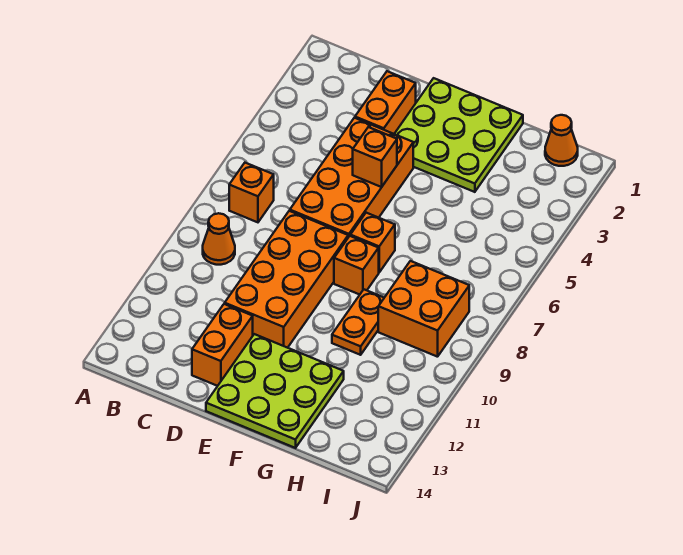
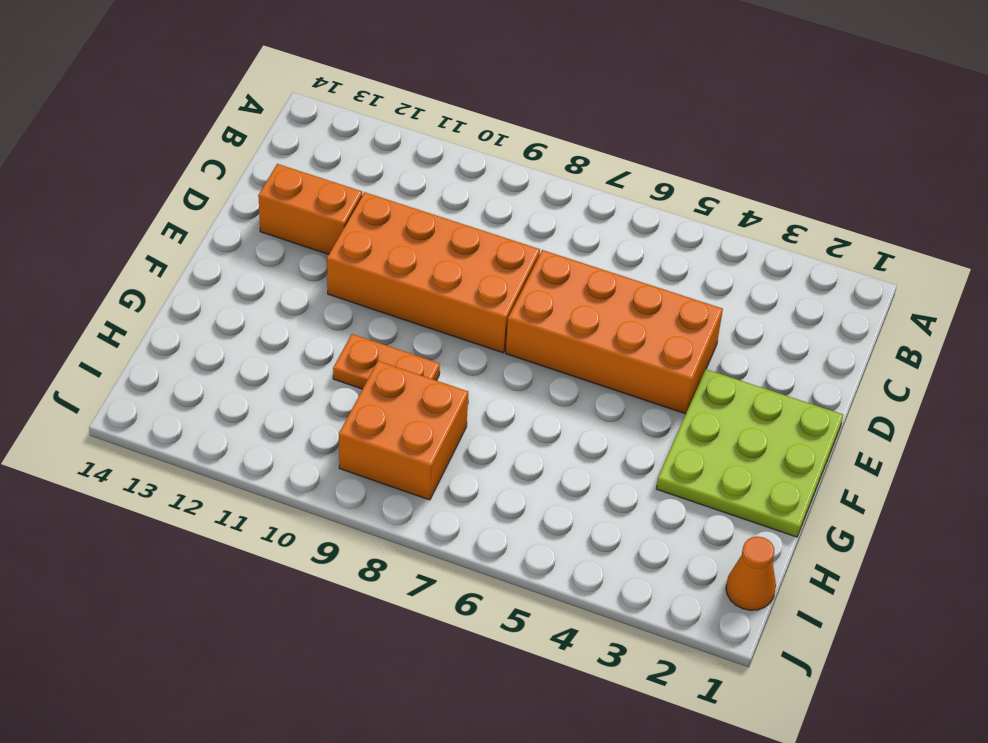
none -> orange 1x1 brick [229,163,274,222]
none -> orange 1x1 cone [203,213,235,265]
none -> orange 1x2 brick [355,71,416,134]

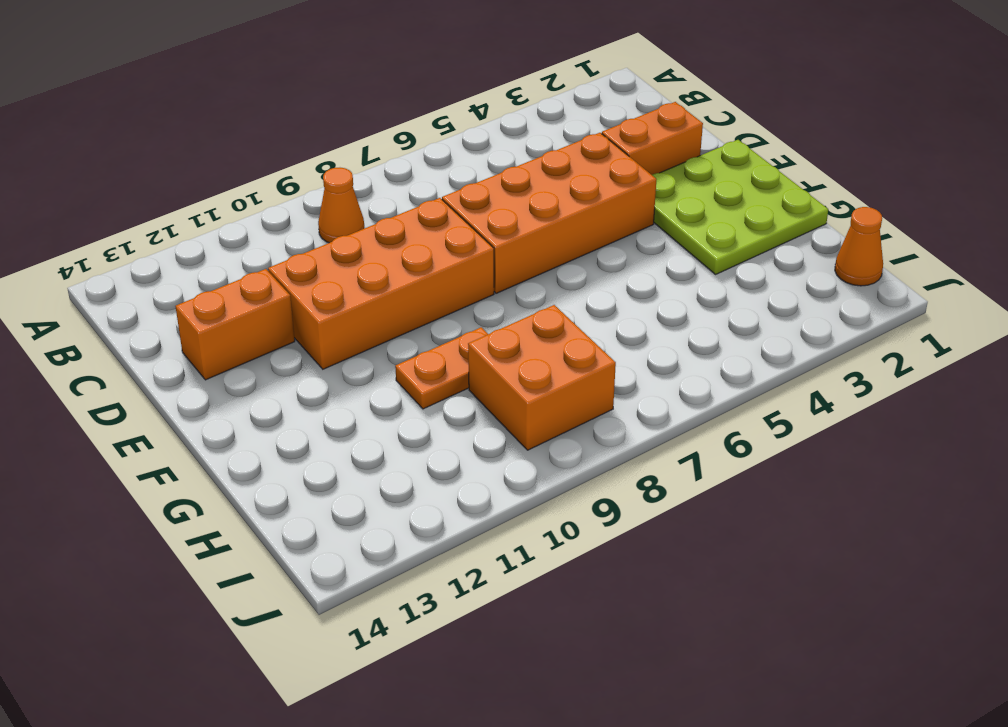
none -> orange 1x1 brick [229,163,274,222]
none -> lime 3x3 plate [206,334,344,448]
none -> orange 1x1 brick [350,213,395,272]

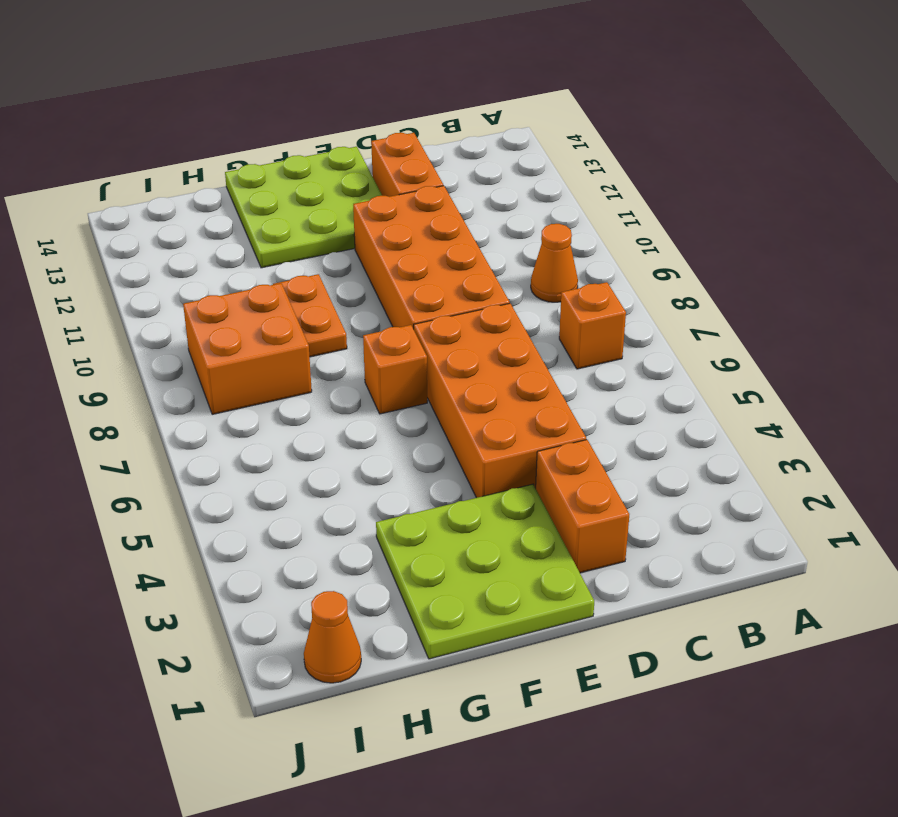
none -> orange 1x1 brick [334,236,379,295]
none -> orange 1x1 brick [353,127,397,187]

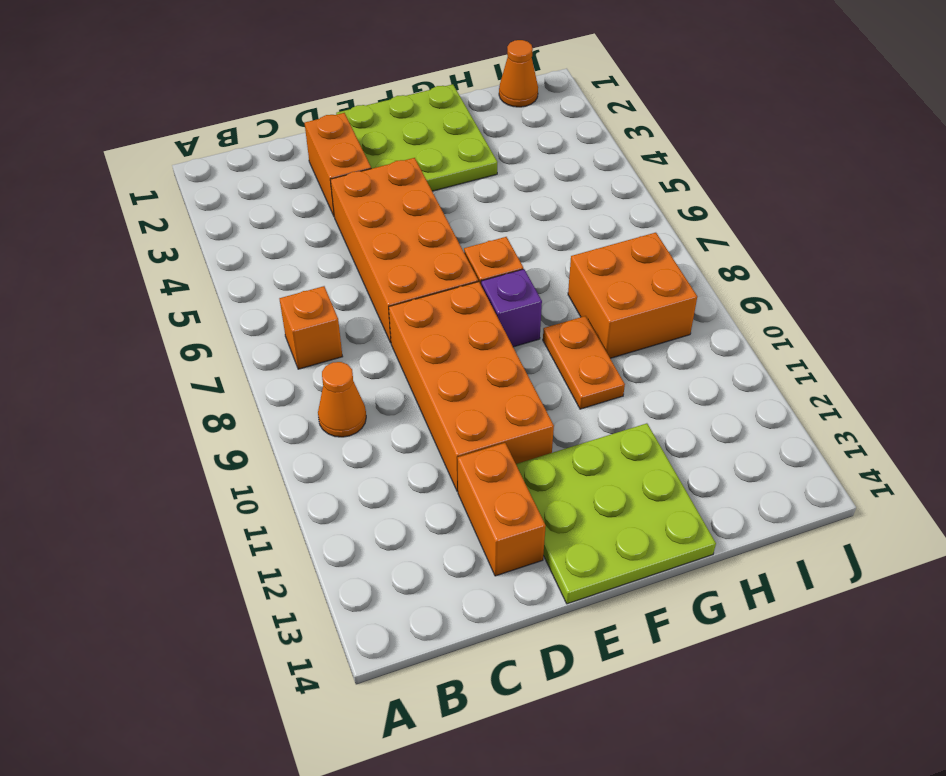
purple 1x1 brick [481,269,542,347] -> orange 1x1 brick [334,236,379,295]
none -> orange 1x1 brick [353,127,397,187]

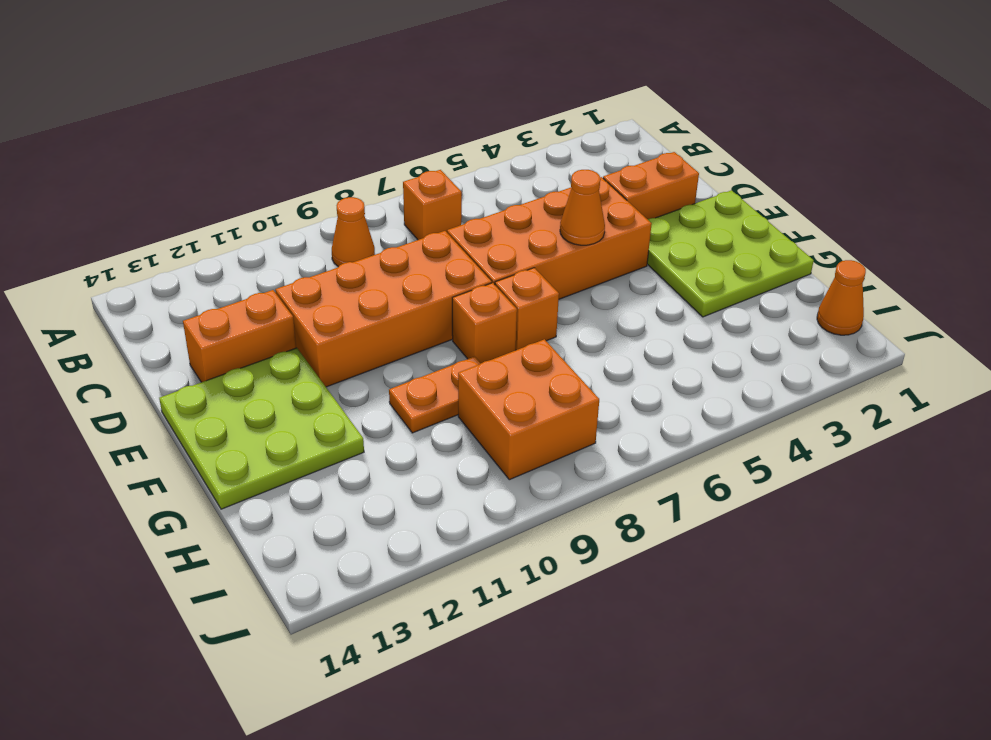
orange 1x1 cone [560,170,605,245] -> orange 1x1 brick [353,127,397,187]

